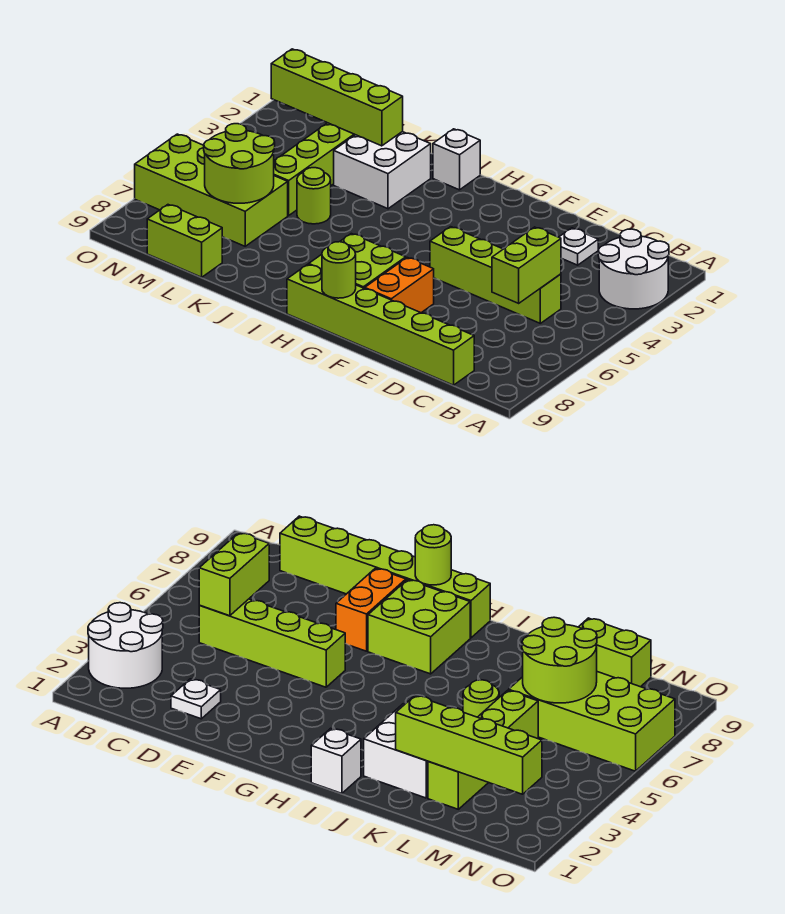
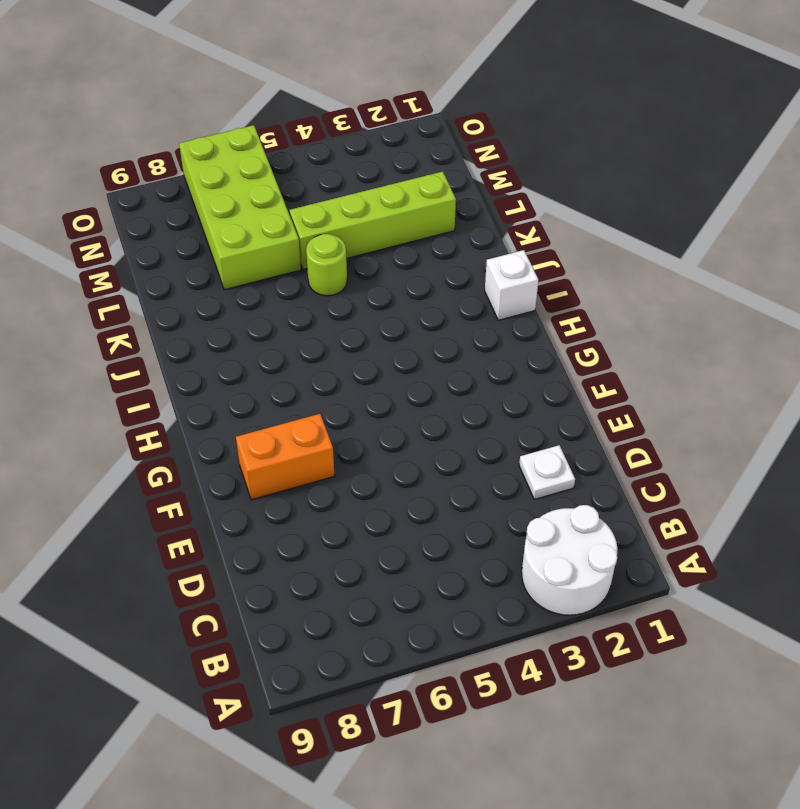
none -> lime 1x4 brick [430,227,561,323]
none -> lime 1x6 brick [287,264,474,385]
none -> lime 2x2 brick [309,234,406,288]

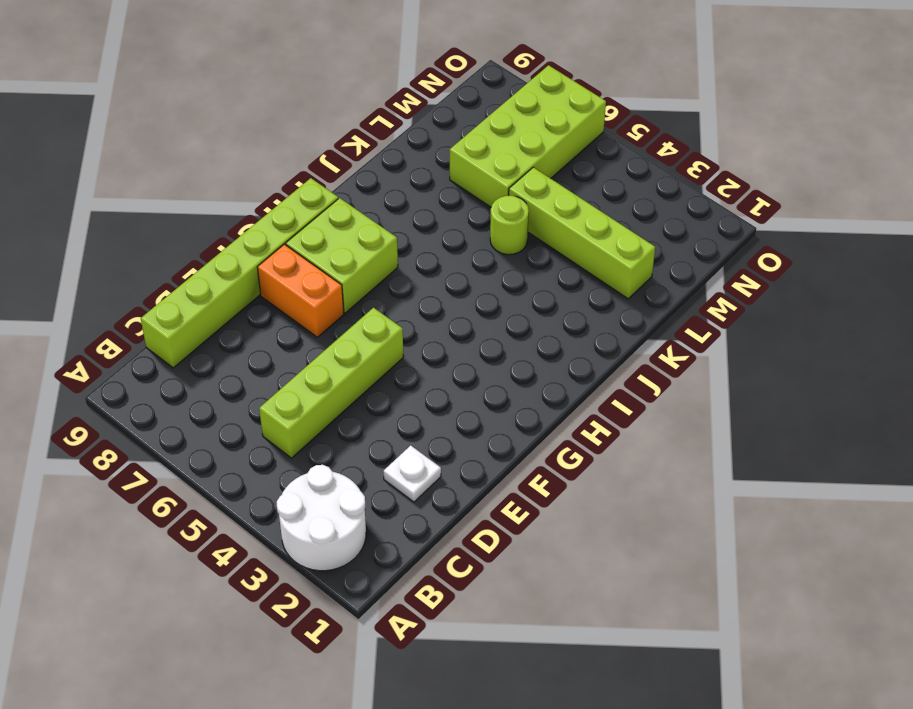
none -> white 1x1 brick [433,129,480,190]
none -> white 2x2 brick [334,132,431,209]
none -> lime 1x2 brick [147,205,222,277]

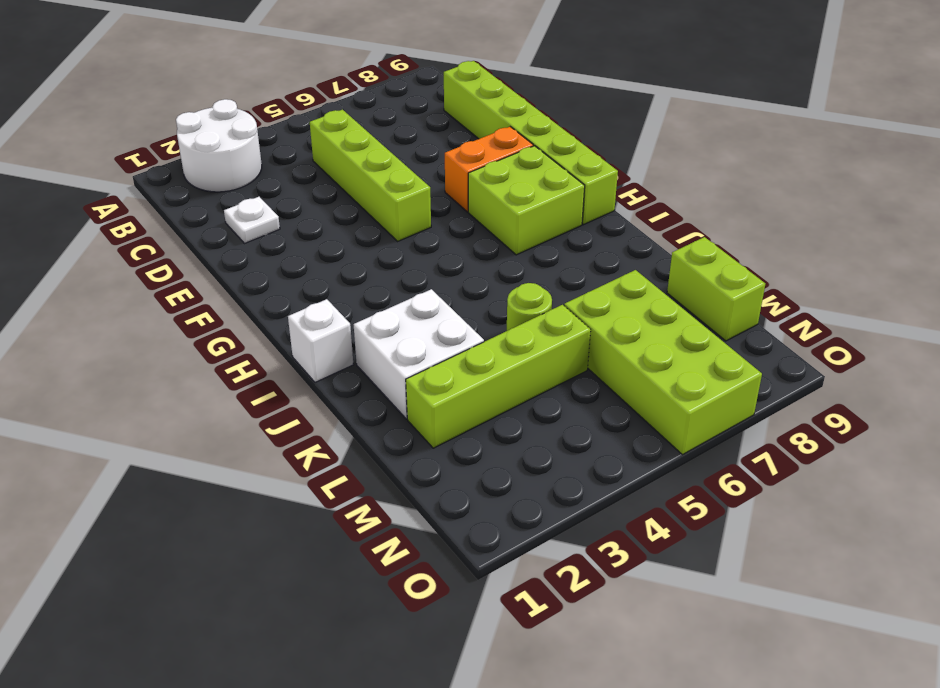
none -> lime 1x2 brick [492,227,561,303]
none -> lime 1x1 round brick [322,242,356,298]
none -> lime 1x4 brick [271,49,403,146]

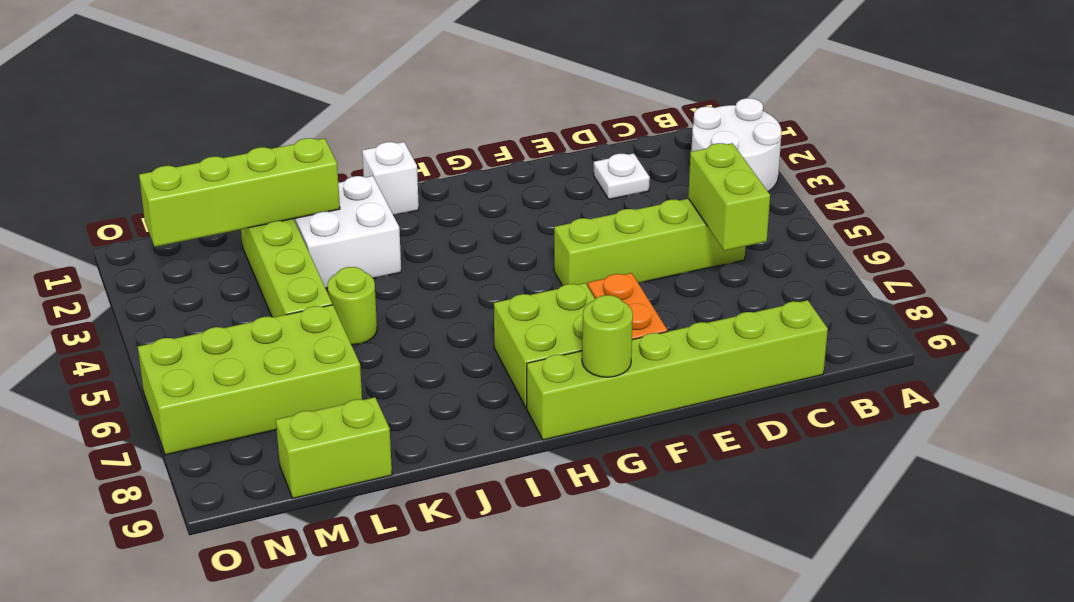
none -> lime 2x2 round brick [204,124,275,203]

